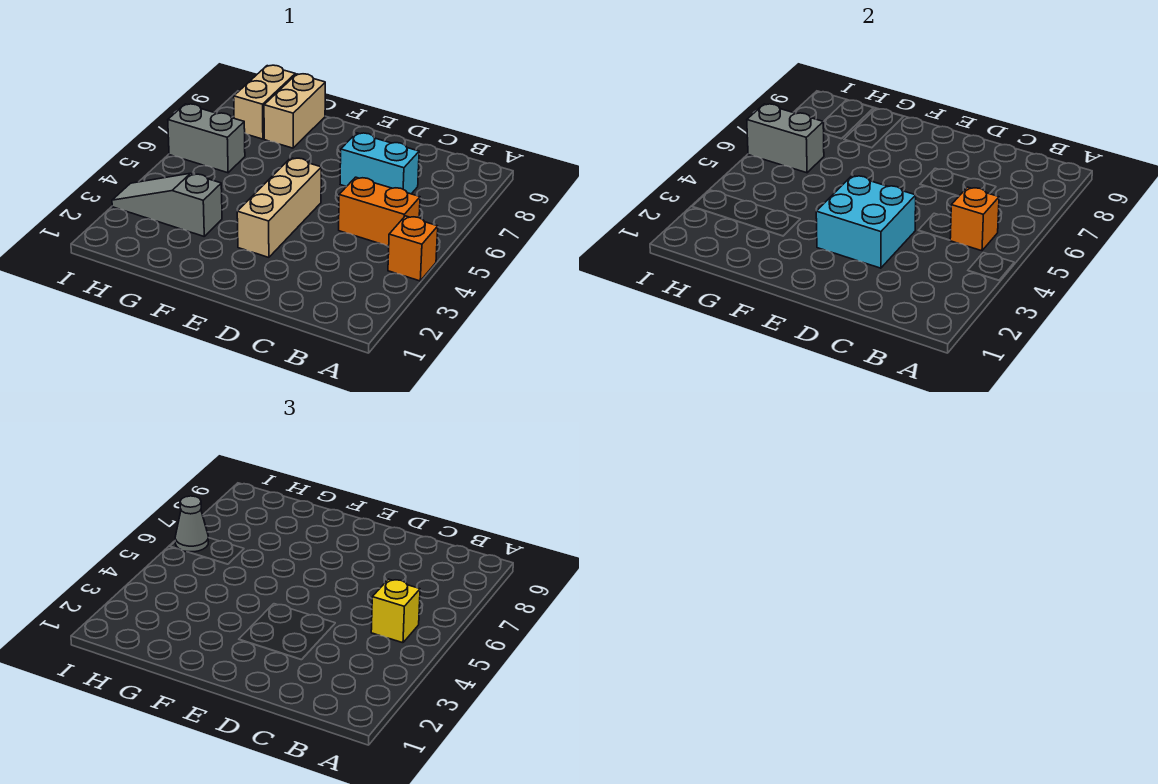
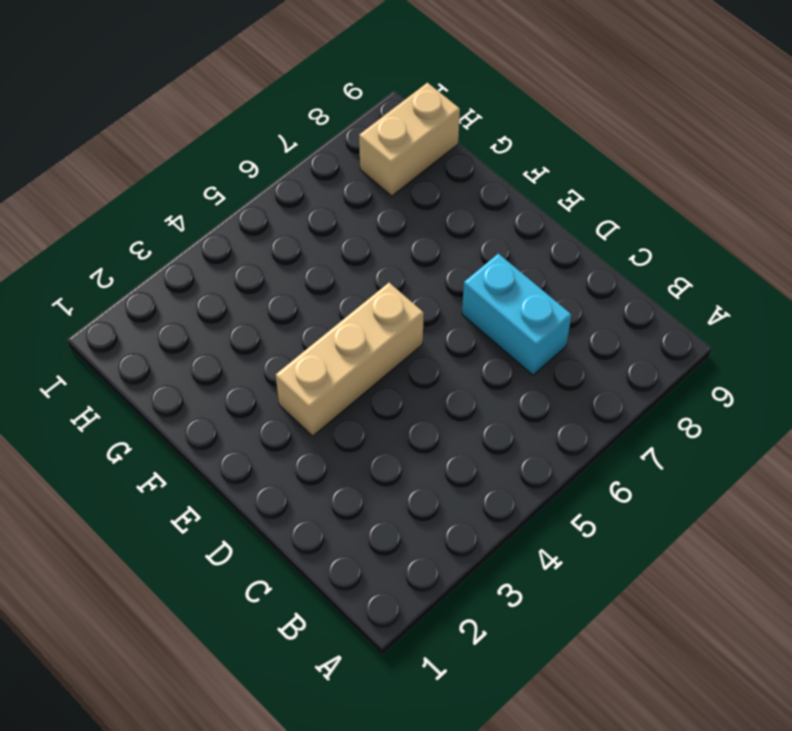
none -> orange 1x1 brick [388,216,438,281]
none -> orange 1x2 brick [339,177,420,246]
none -> grey 1x3 slope [112,173,222,236]

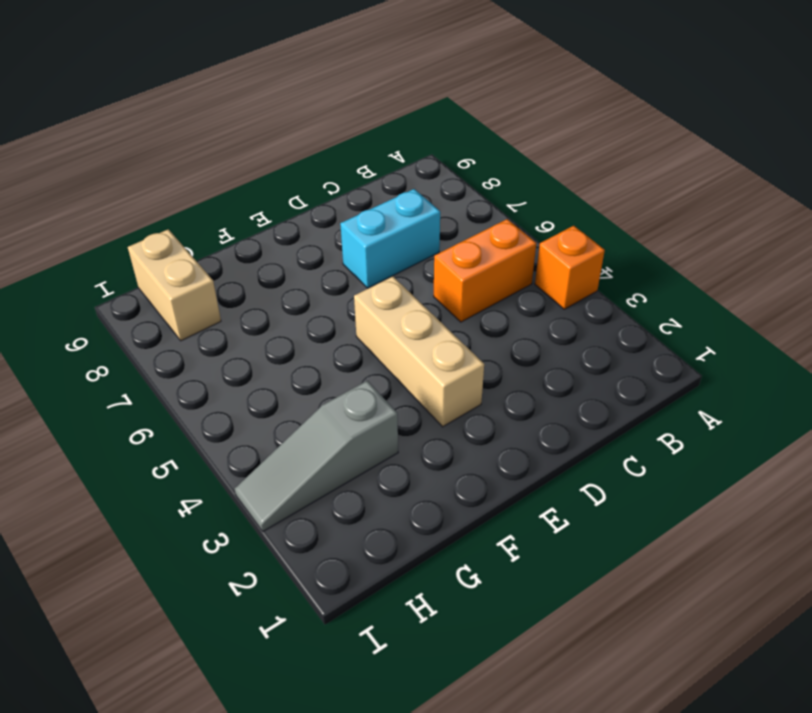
none -> tan 1x2 brick [264,74,325,148]
none -> grey 1x2 brick [168,104,245,173]
none -> orange 1x1 brick [950,187,999,251]

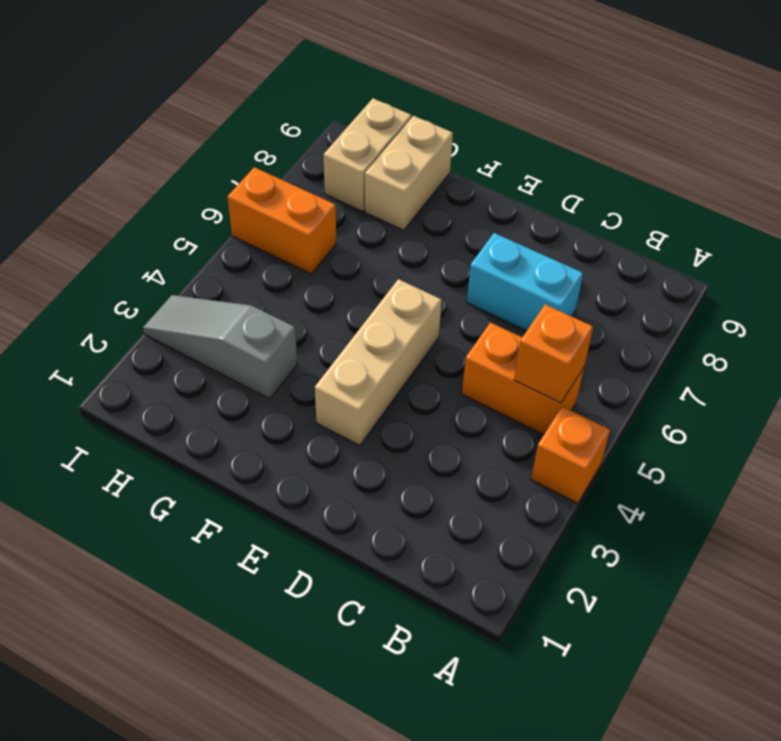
orange 1x2 brick [228,167,336,274] -> grey 1x2 brick [168,104,245,173]
none -> cyan 2x2 brick [816,175,916,268]
none -> grey 1x2 brick [747,104,824,173]
none -> yellow 1x1 brick [371,579,420,643]

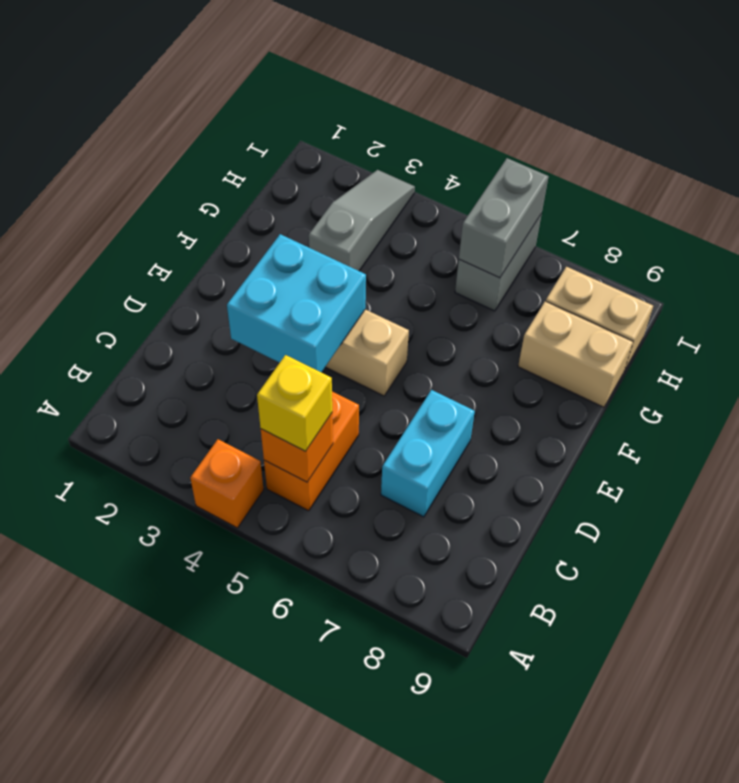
none -> grey 1x1 cone [175,496,208,552]

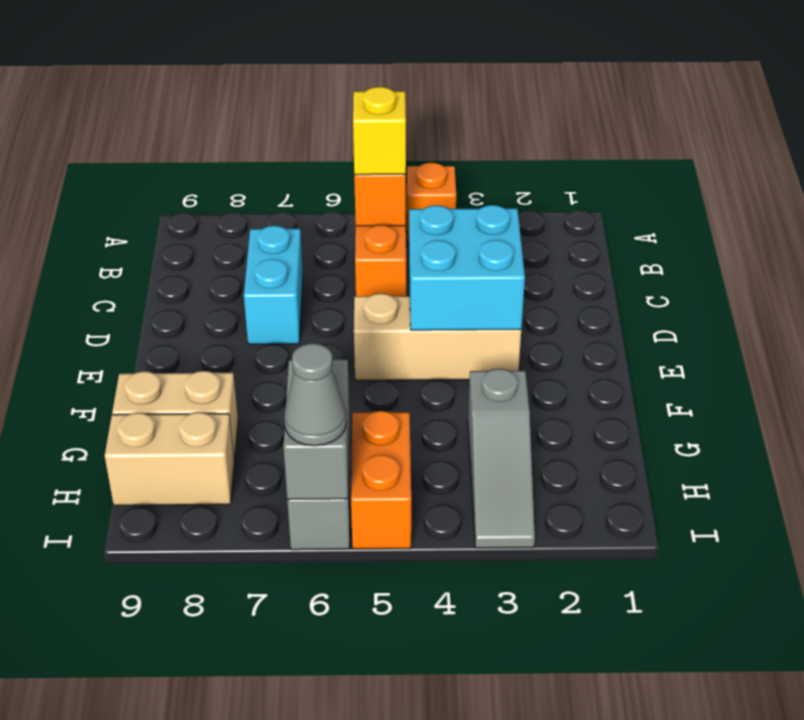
orange 1x2 brick [351,411,411,549] -> none

